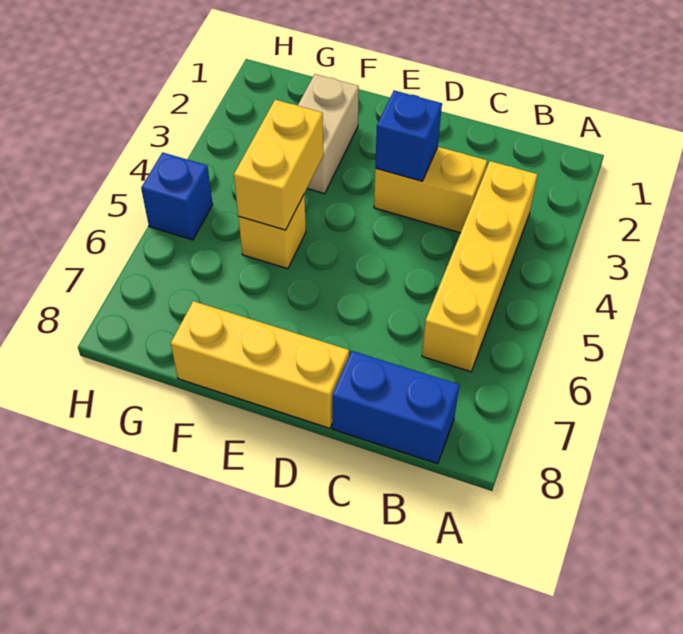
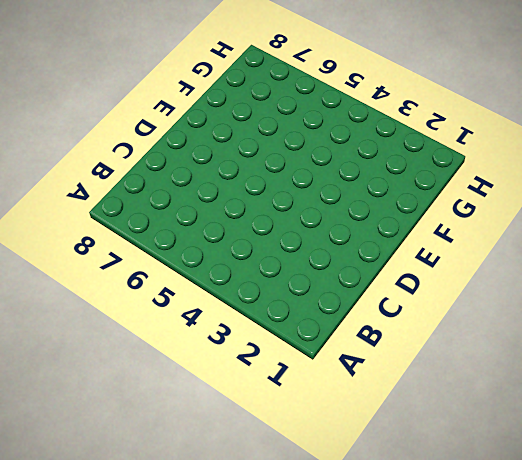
none -> yellow 1x4 brick [422,161,537,372]
none -> blue 1x2 brick [332,351,459,464]

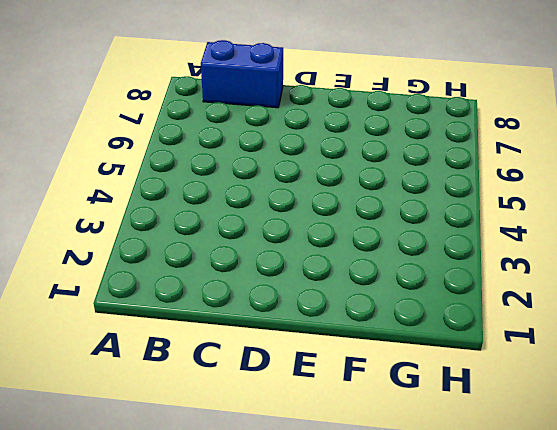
none -> yellow 1x4 brick [422,161,537,372]
none -> yellow 1x2 brick [374,147,487,233]

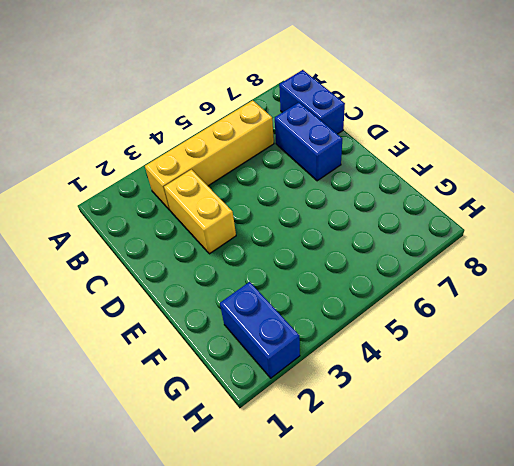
blue 1x2 brick [275,102,342,181] -> none
blue 1x2 brick [220,282,300,378] -> none
none -> yellow 1x3 brick [171,301,349,428]
none -> tan 1x2 brick [298,74,359,194]

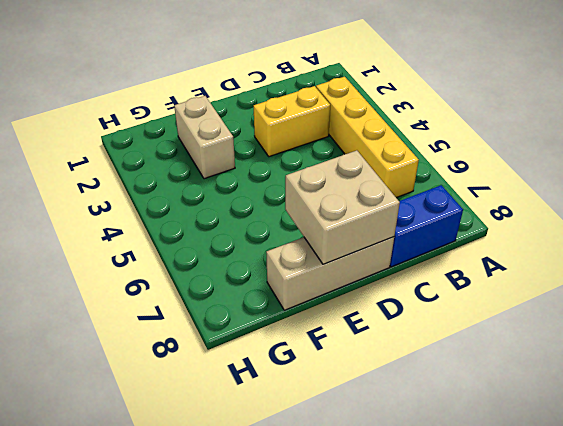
tan 2x2 brick [285,150,400,264] -> none
tan 1x3 brick [266,237,394,310] -> yellow 1x3 brick [171,301,349,428]
none -> yellow 1x1 brick [238,194,306,269]
none -> blue 1x1 brick [141,152,213,240]

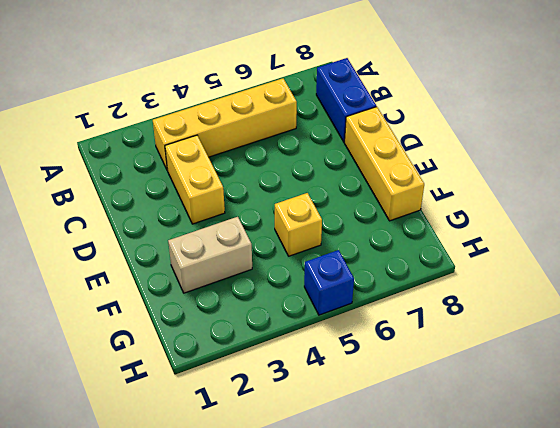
none -> blue 1x1 brick [375,90,442,181]
none -> yellow 1x2 brick [234,100,323,230]

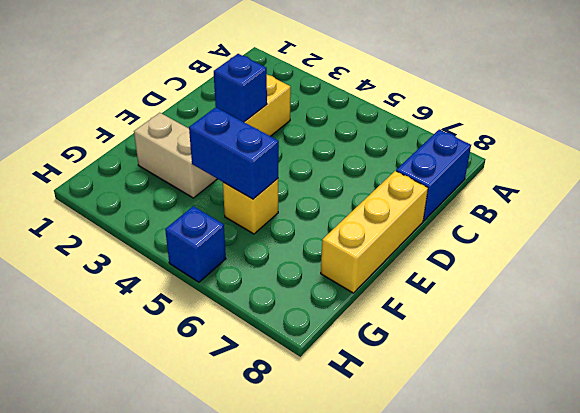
blue 1x2 brick [189,107,279,199] -> yellow 1x2 brick [234,100,323,230]
none -> yellow 1x4 brick [422,161,537,372]

